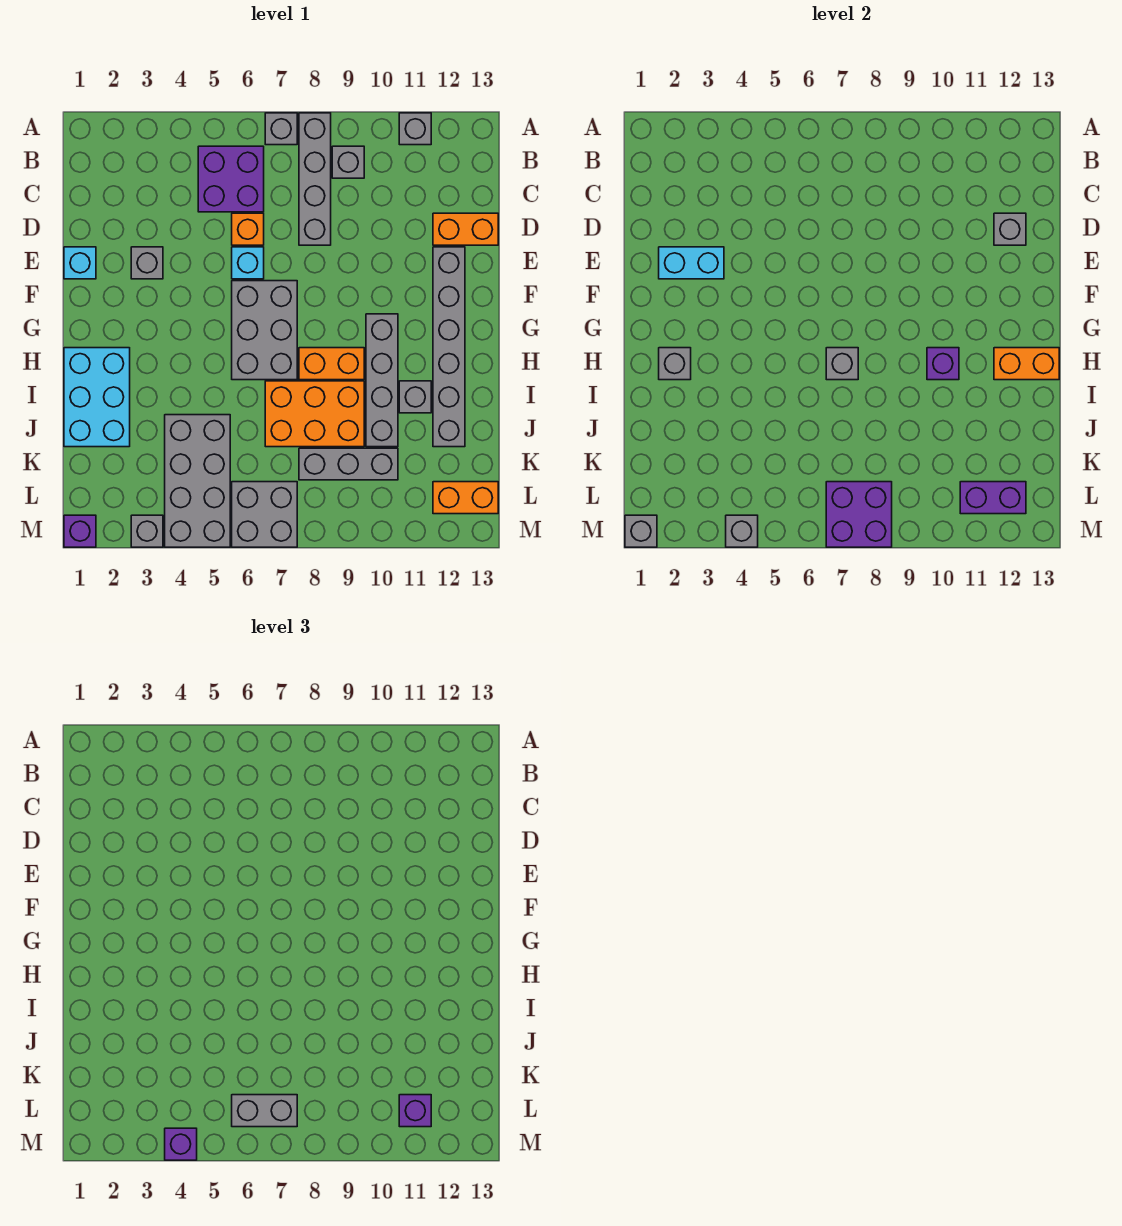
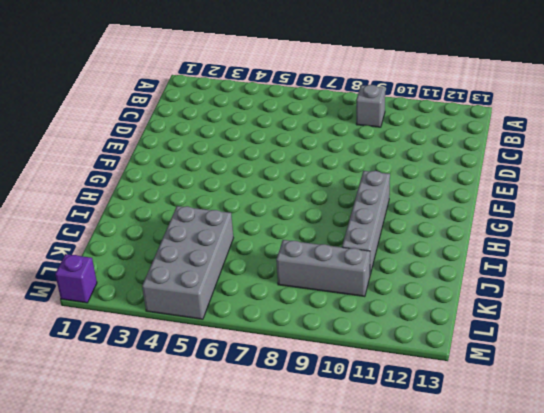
none -> grey 1x1 brick [265,113,297,145]
none -> grey 1x4 brick [299,113,331,245]
none -> grey 1x1 brick [399,113,431,145]
none -> purple 2x2 brick [198,146,264,212]

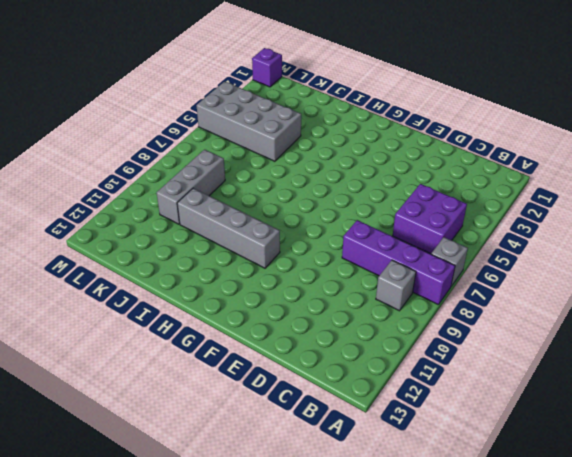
purple 1x4 brick [342,220,455,305] -> grey 1x4 brick [299,113,331,245]
none -> grey 1x1 brick [399,113,431,145]
none -> orange 1x1 brick [232,213,264,245]
none -> orange 1x2 brick [433,213,498,245]
none -> cyan 1x1 brick [64,247,96,279]

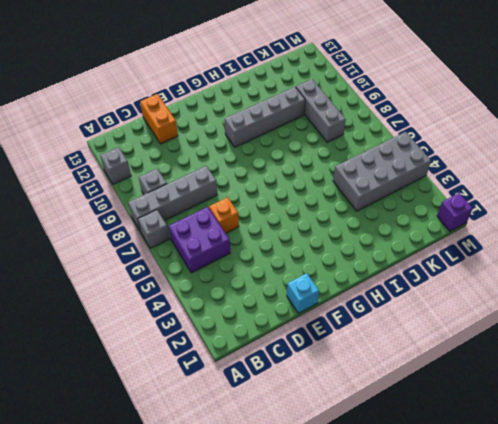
none -> grey 1x1 brick [131,247,163,279]
none -> cyan 1x1 brick [232,247,264,279]
none -> grey 1x6 brick [433,247,465,447]
none -> grey 2x3 brick [232,281,297,380]

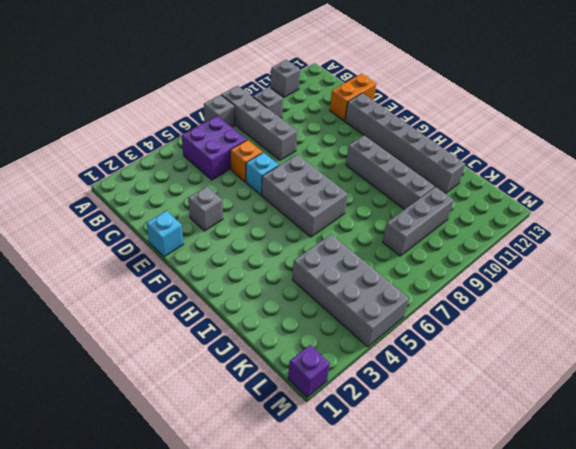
none -> cyan 2x3 brick [64,348,130,447]
none -> orange 1x2 brick [299,348,364,380]
none -> orange 2x3 brick [265,381,364,447]
none -> grey 1x1 brick [399,381,431,413]

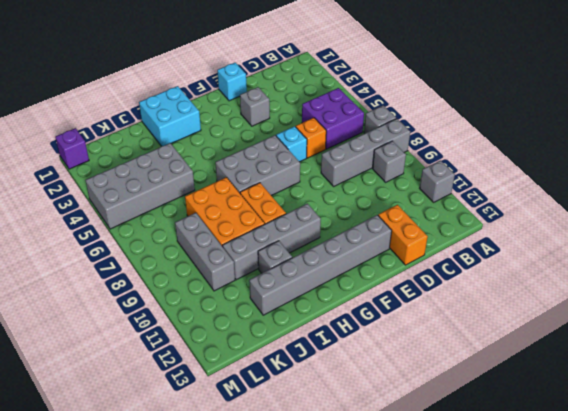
cyan 2x2 brick [139,86,201,146] -> cyan 2x3 brick [64,348,130,447]
none -> grey 2x2 brick [232,482,297,547]
none -> orange 1x2 brick [433,482,498,514]
none -> grey 1x1 brick [131,515,163,547]
none -> grey 1x1 brick [994,213,1026,245]

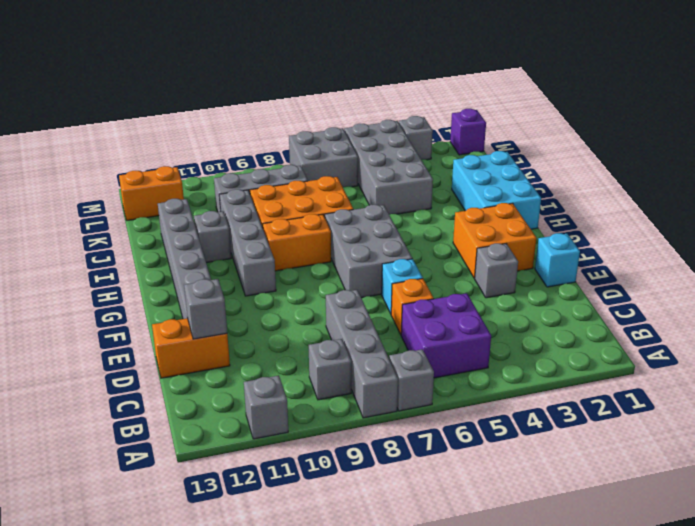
orange 2x2 brick [453,203,536,278] -> none
none -> cyan 1x2 brick [659,247,724,279]
none -> grey 1x1 brick [659,348,691,380]
none -> grey 1x1 brick [826,348,858,380]
none -> purple 1x1 brick [927,348,959,380]

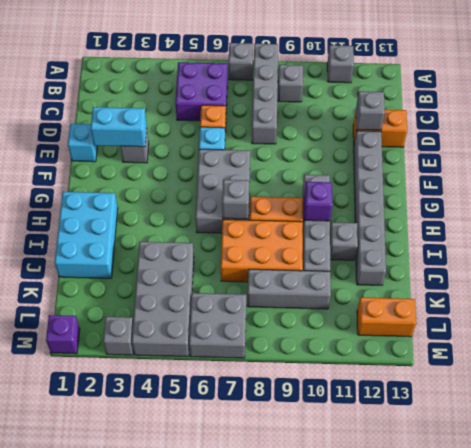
none -> grey 1x1 brick [659,348,691,380]
none -> orange 1x2 brick [994,348,1059,380]
none -> purple 2x2 brick [826,482,892,547]
none -> purple 1x2 brick [960,482,1026,514]

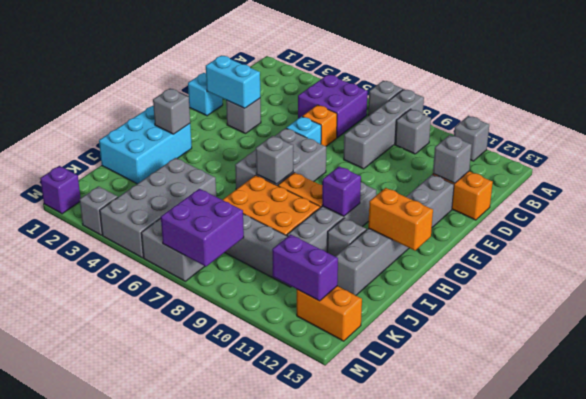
none -> grey 1x1 brick [625,515,657,547]
none -> grey 1x1 brick [726,515,758,547]
none -> grey 1x2 brick [232,1095,297,1127]
none -> purple 1x1 brick [399,1095,431,1127]

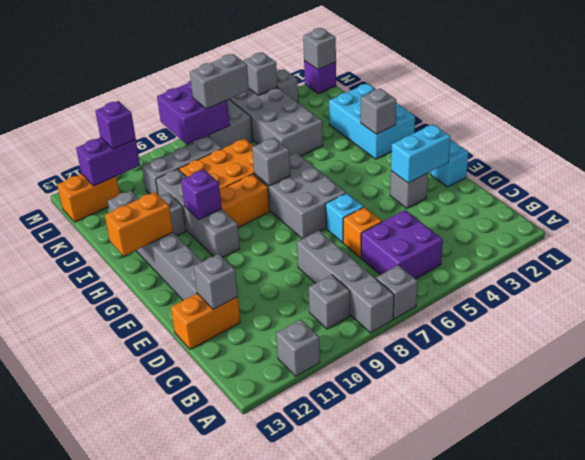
none -> purple 1x1 brick [165,1128,197,1160]

